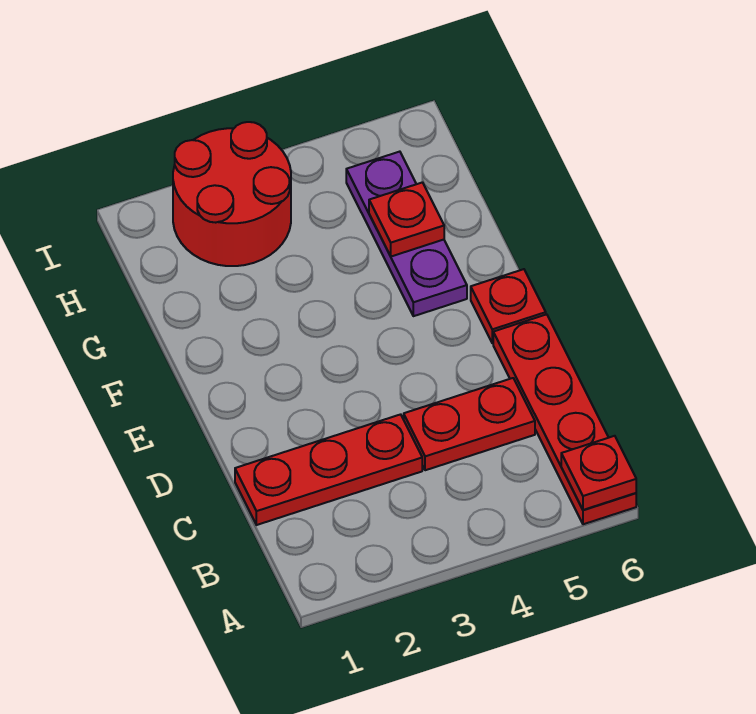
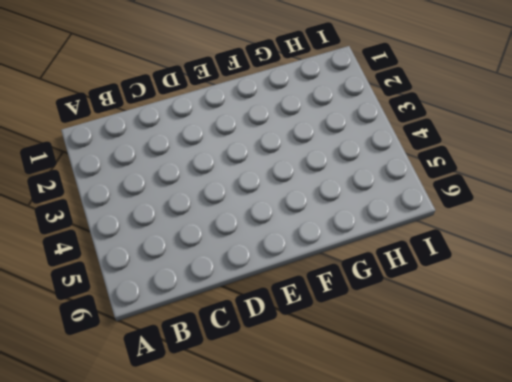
none -> red 1x4 plate [493,314,636,524]
none -> red 1x3 plate [235,414,422,525]

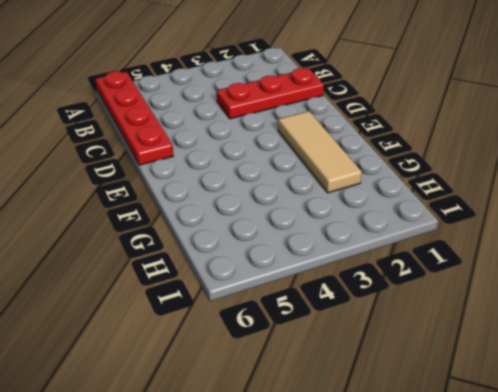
tan 1x3 tile [278,111,362,193] -> none
none -> red 1x2 plate [404,378,535,470]
none -> red 1x1 plate [471,269,546,343]

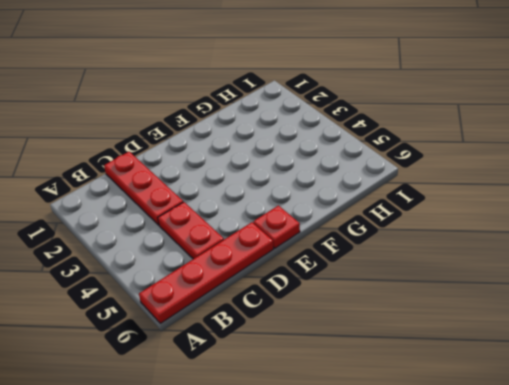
none -> purple 1x3 plate [346,152,467,316]
none -> red 2x2 round brick [173,122,291,266]

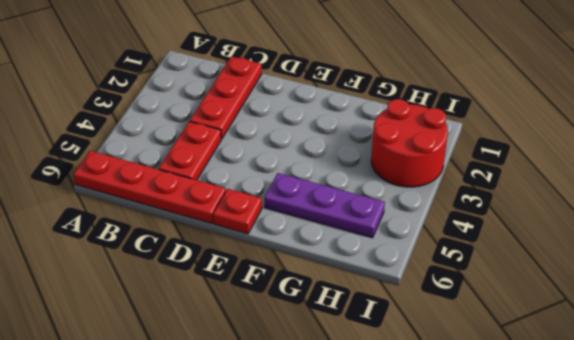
none -> red 1x1 plate [561,436,636,510]
none -> red 1x1 plate [369,182,444,256]

